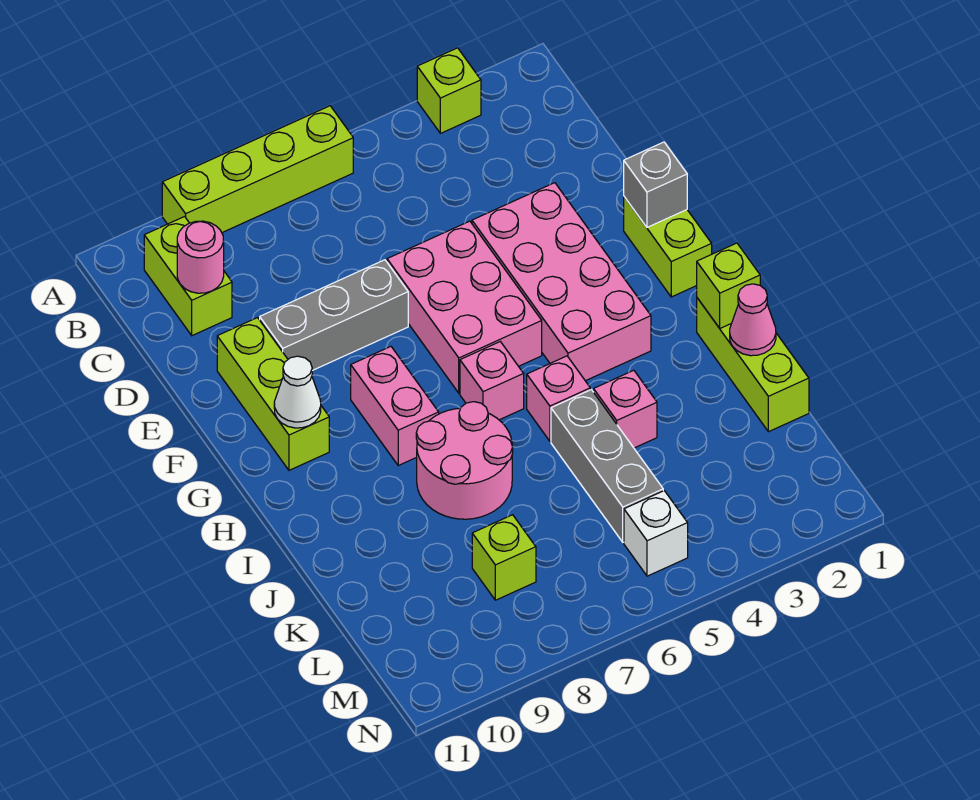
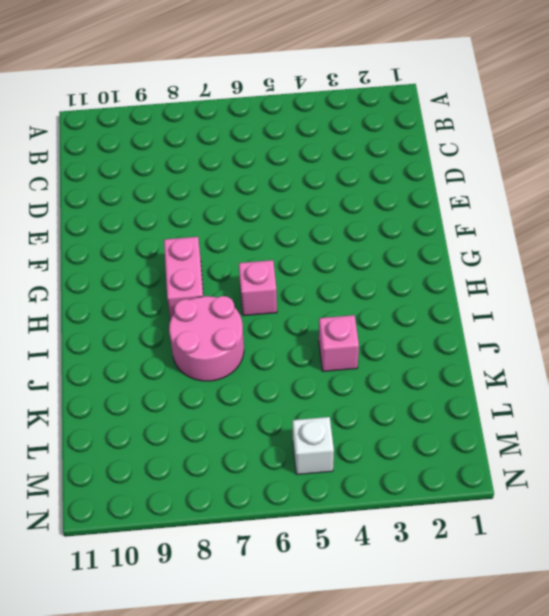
none -> lime 1x1 brick [417,48,481,133]
none -> lime 1x4 brick [162,106,353,233]
none -> lime 1x2 brick [144,217,232,336]

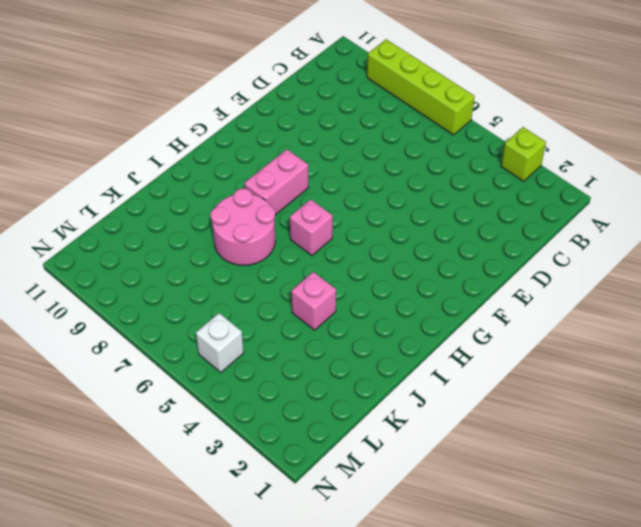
none -> lime 1x2 brick [144,217,232,336]
none -> pink 2x4 brick [472,183,651,381]
none -> pink 2x3 brick [387,221,542,393]

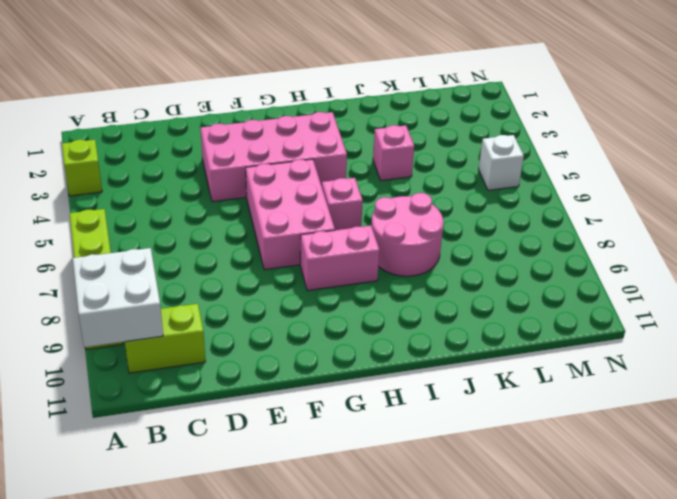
white 2x2 brick [73,248,163,347] -> none
pink 2x3 brick [246,159,335,270] -> pink 2x3 brick turned to [387,221,542,393]
none -> grey 1x3 brick [260,260,408,371]
none -> lime 1x3 brick [217,318,329,470]
none -> lime 1x2 brick [624,197,712,297]

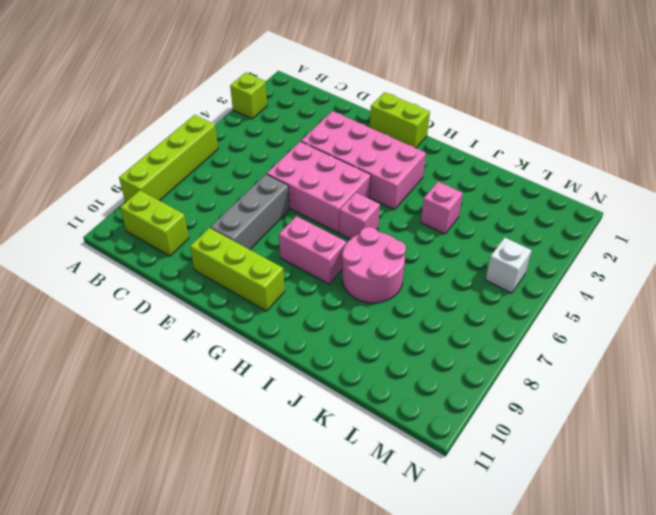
none -> lime 1x3 brick [697,298,809,432]
none -> pink 1x1 brick [527,356,590,441]
none -> grey 1x3 brick [551,390,663,542]

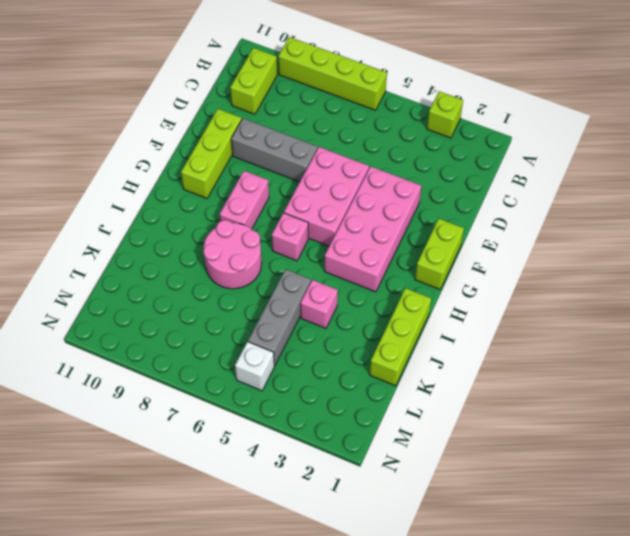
none -> pink 1x1 brick [527,356,590,441]
none -> lime 1x1 brick [472,515,536,600]
none -> pink 1x1 round brick [177,221,224,293]

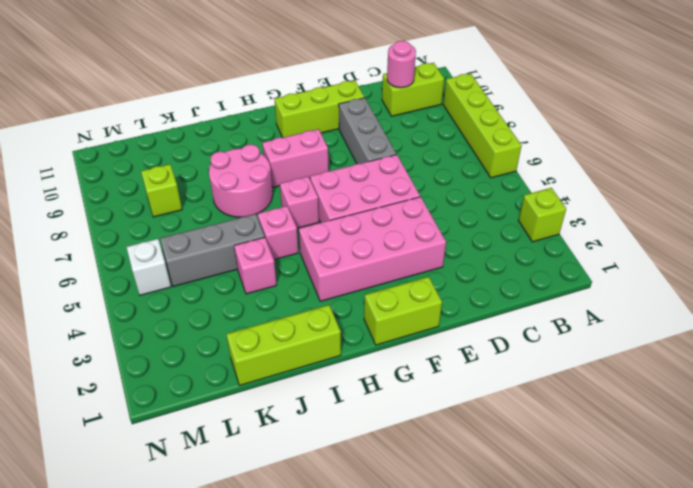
none -> grey 1x1 brick [624,142,687,227]
none -> white 1x1 cone [274,356,321,428]
none -> lime 1x1 brick [697,243,760,328]

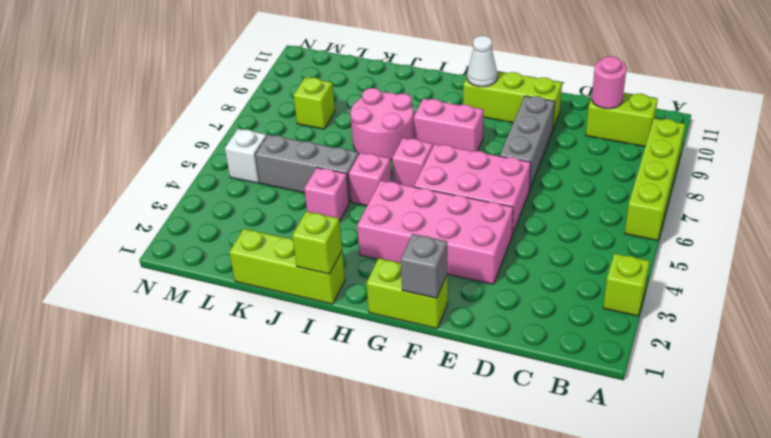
none -> pink 1x1 cone [730,284,776,356]

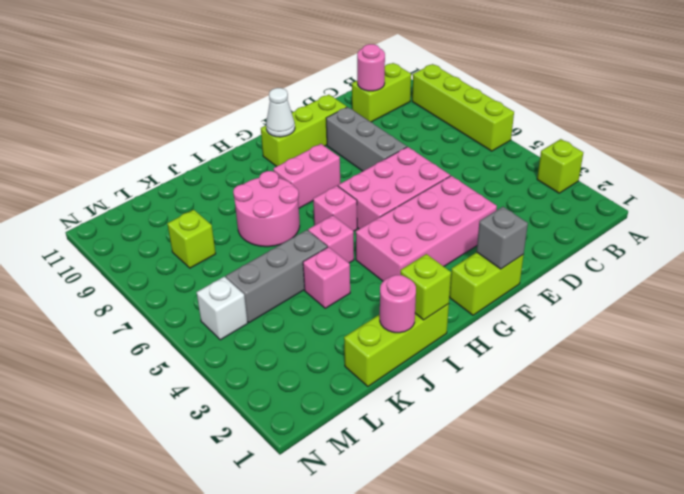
pink 1x1 round brick [380,275,416,333] -> pink 1x1 cone [730,284,776,356]

